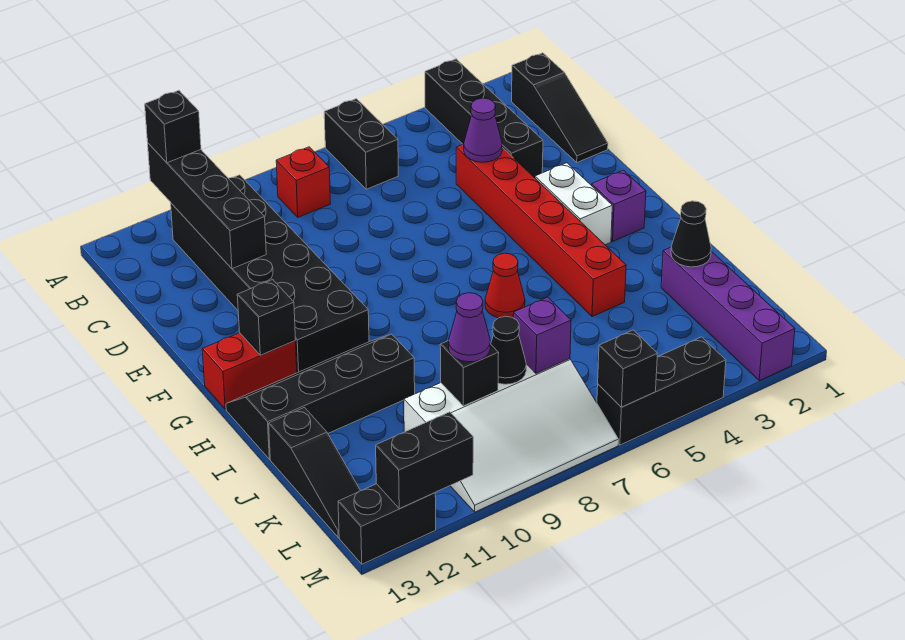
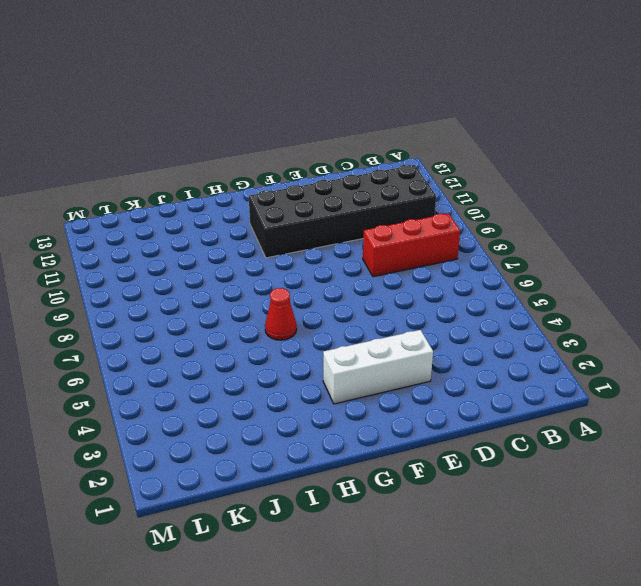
red 1x3 brick [363,213,460,277] -> red 1x1 brick [276,147,331,217]
white 1x3 brick [323,330,433,404] -> white 1x2 brick [535,163,612,245]
none -> black 1x4 brick [425,59,543,178]
none -> black 1x2 brick [324,99,398,189]
none -> black 1x3 slope [512,53,608,162]

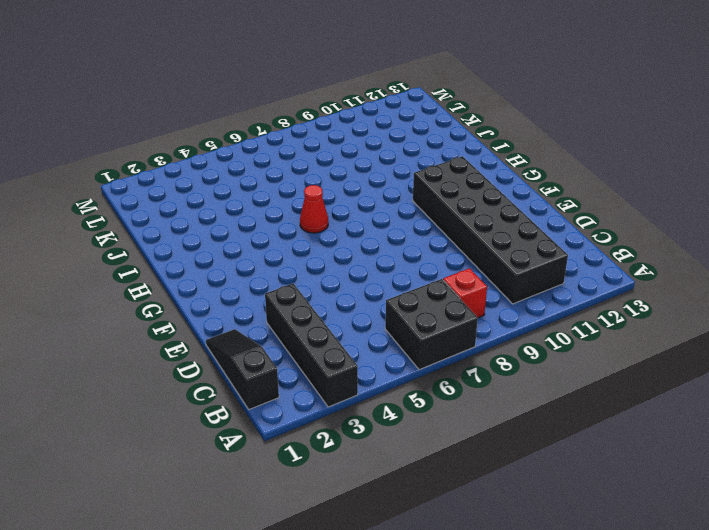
black 2x2 brick [385,279,478,370] -> black 1x2 brick [324,99,398,189]
none -> red 1x6 brick [456,144,626,317]
none -> white 1x2 brick [535,163,612,245]
none -> purple 1x1 brick [592,170,646,241]

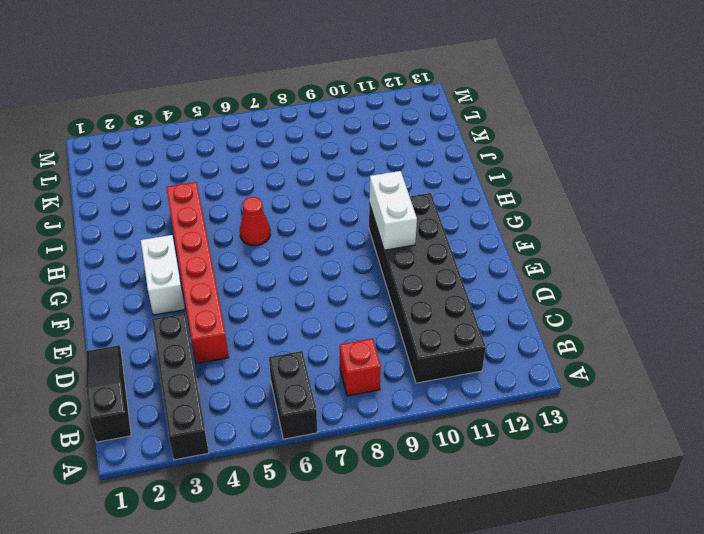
white 1x2 brick [369,171,417,250] -> none
none -> purple 1x1 brick [592,170,646,241]
none -> red 1x2 brick [202,333,297,409]
none -> black 2x4 slope [226,334,415,459]

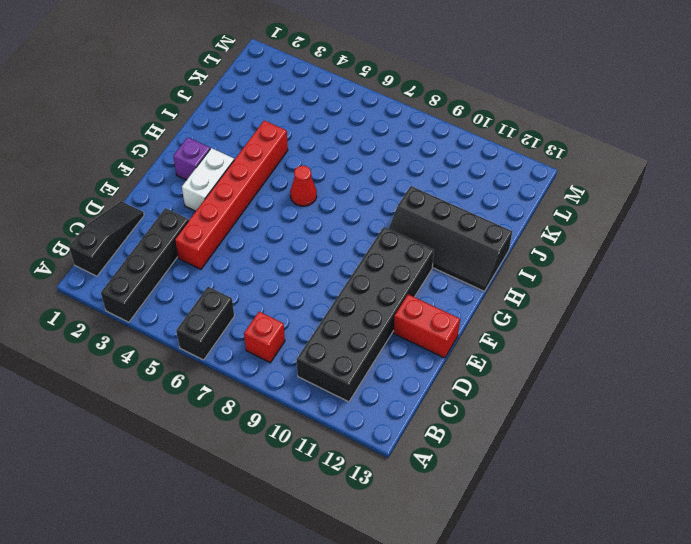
red 1x2 brick [393,294,460,358] -> red 1x2 brick moved to [202,333,297,409]
none -> purple 1x4 brick [661,247,795,381]
none -> black 1x3 slope [269,408,360,537]
none -> white 3x4 slope [404,359,618,512]

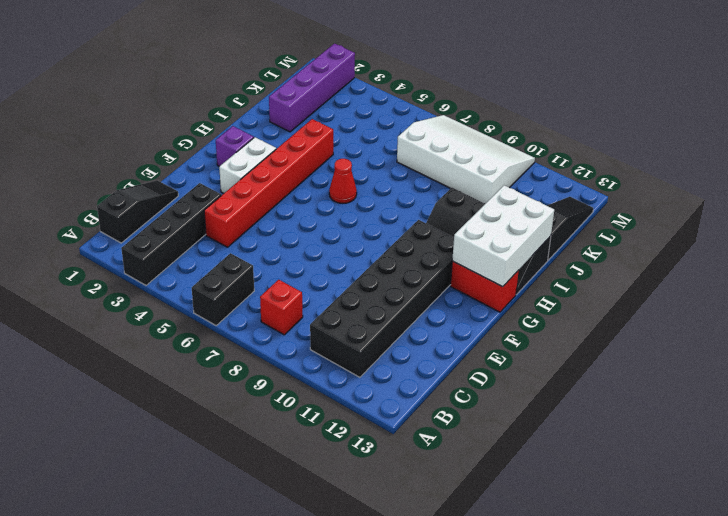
white 2x3 brick [452,185,554,287] -> black 1x1 brick [237,280,296,355]
none -> black 1x3 brick [597,337,726,445]
none -> black 1x2 brick [338,484,436,564]
none -> black 1x4 brick [148,143,266,269]

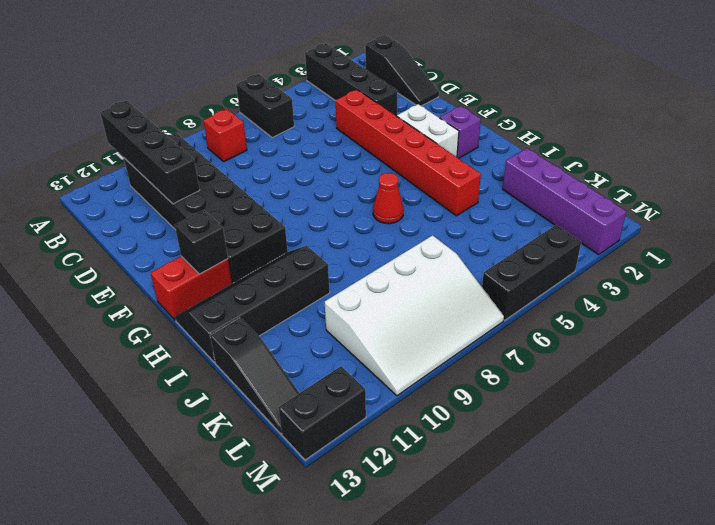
none -> purple 1x1 cone [464,98,502,162]
none -> black 1x1 cone [671,201,711,267]
none -> purple 1x1 brick [513,297,571,373]

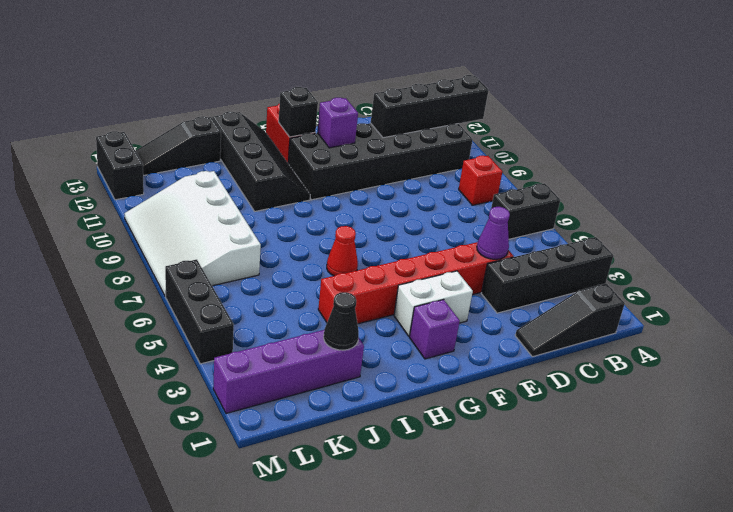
purple 1x1 brick [317,98,358,148] -> purple 1x1 brick moved to [513,297,571,373]
none -> black 1x1 cone [491,316,526,384]
none -> black 1x1 brick [440,341,499,406]
none -> black 1x1 brick [598,330,657,407]

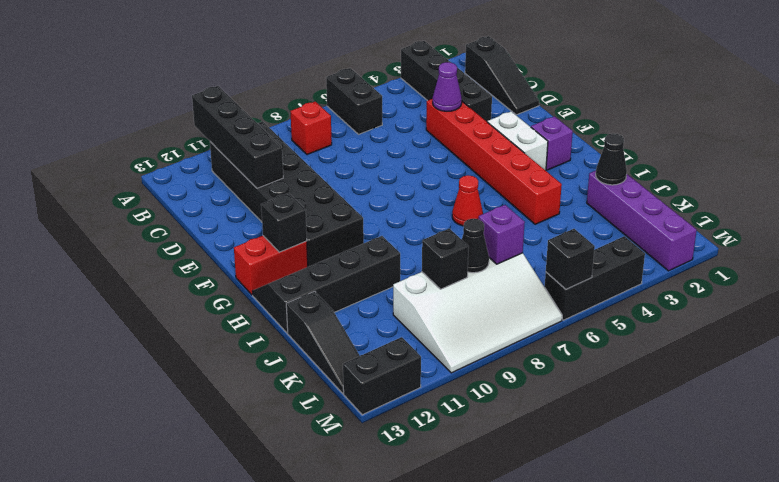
none -> black 1x2 brick [376,412,473,509]
none -> black 1x1 brick [145,91,201,163]
none -> purple 1x1 cone [449,293,490,362]

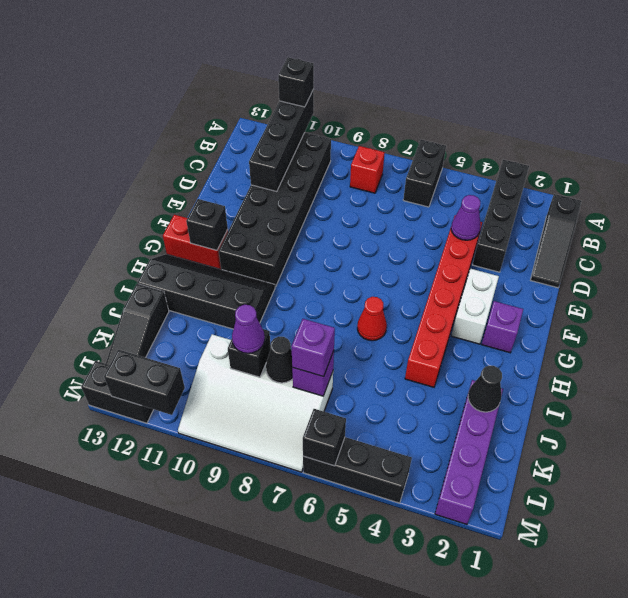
purple 1x1 brick [291,319,335,377] -> none

